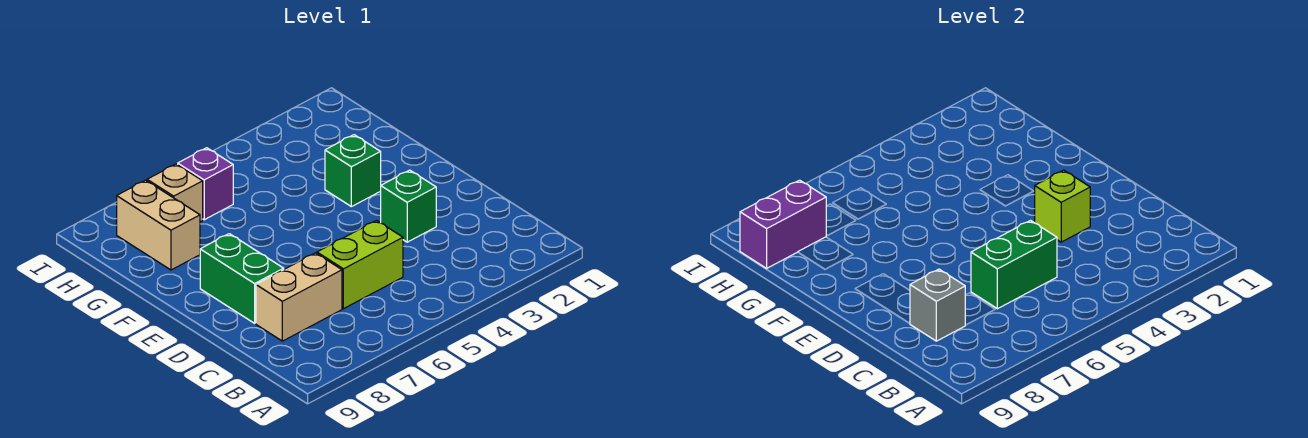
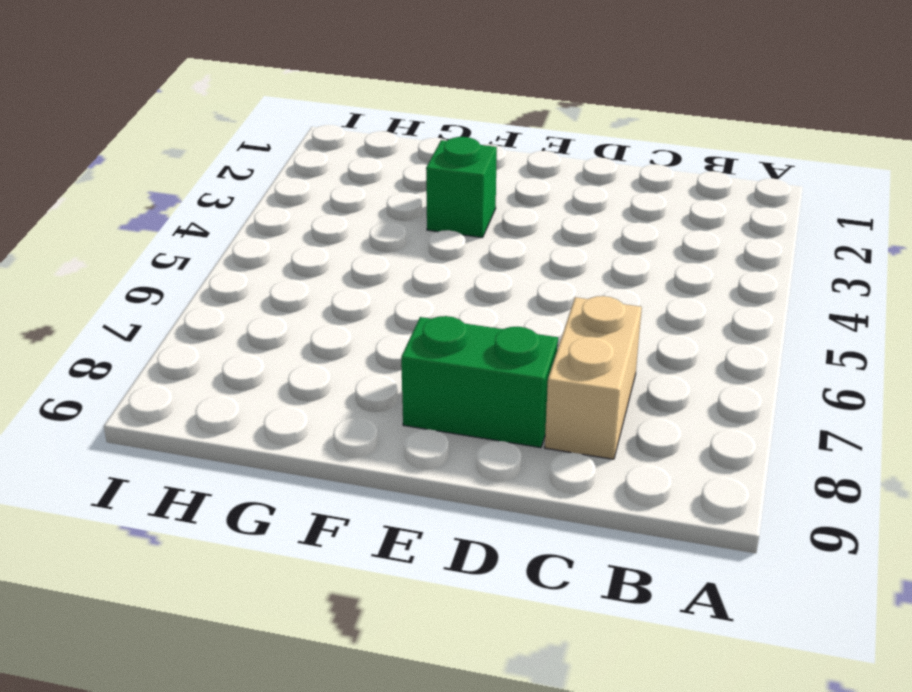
none -> lime 1x2 brick [317,221,403,309]
none -> green 1x1 brick [381,170,436,242]
none -> tan 1x2 brick [117,180,200,270]

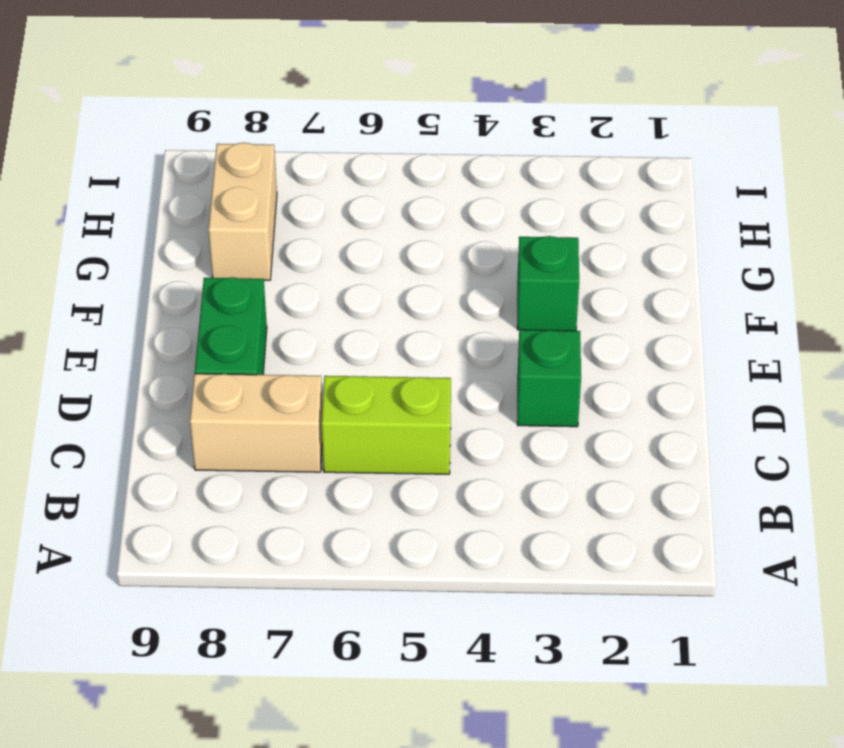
none -> purple 1x1 brick [178,148,233,220]
none -> tan 1x1 brick [147,164,203,222]
none -> green 1x2 brick [971,221,1057,309]

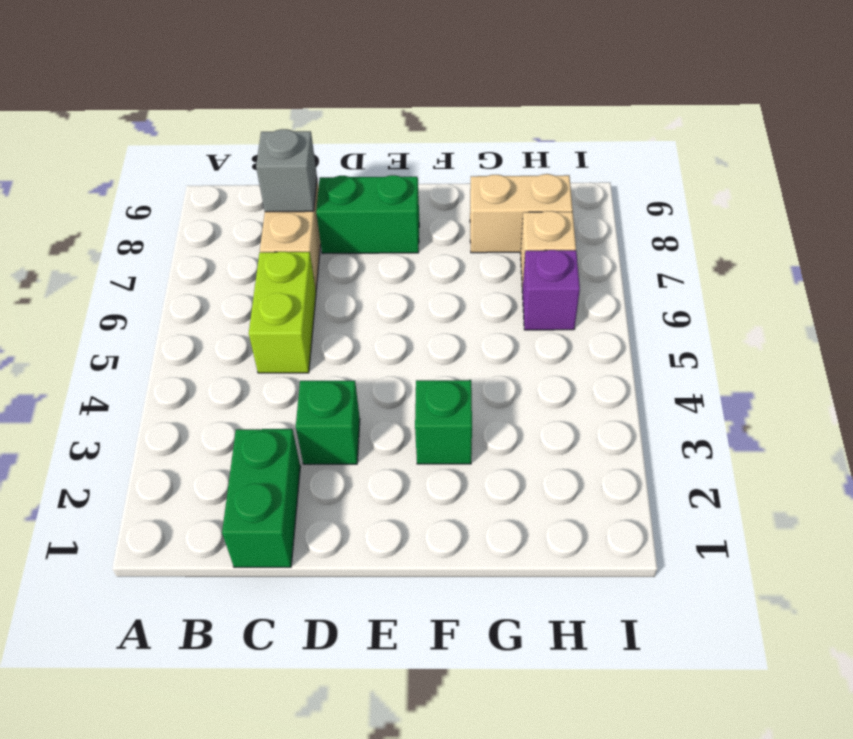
green 1x2 brick [222,429,300,567] -> green 1x2 brick moved to [971,221,1057,309]
none -> lime 1x1 brick [1035,170,1090,242]
none -> purple 1x2 brick [740,180,826,268]

